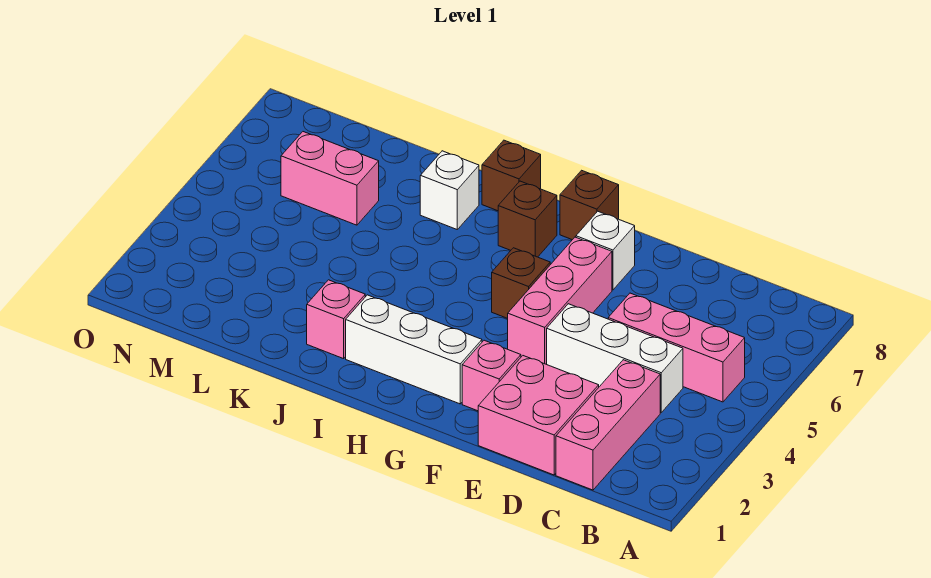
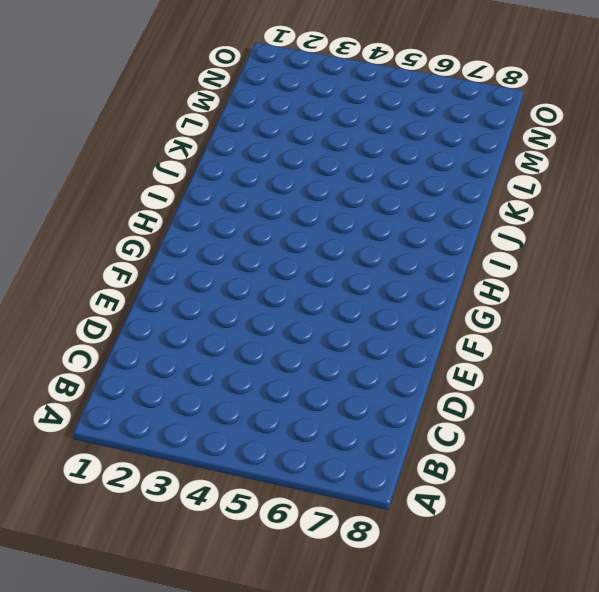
none -> pink 1x3 brick [608,293,745,402]
none -> pink 1x3 brick [556,360,660,490]
none -> white 1x3 brick [547,304,683,413]

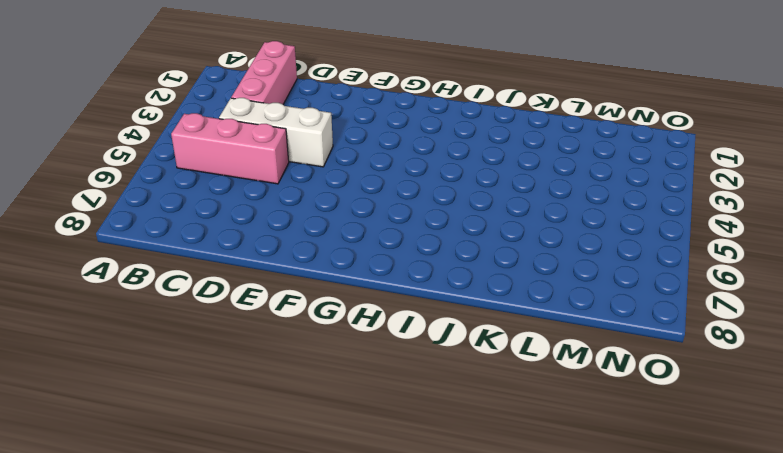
none -> pink 2x2 brick [478,356,599,475]
none -> pink 1x1 brick [462,340,521,411]
none -> pink 1x3 brick [508,237,612,364]

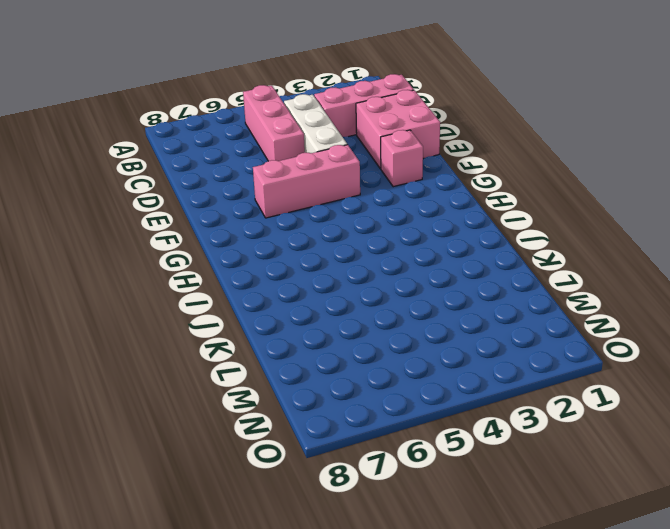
none -> white 1x1 brick [576,211,635,290]
none -> white 1x3 brick [346,295,482,404]
none -> brown 1x1 brick [492,248,550,318]

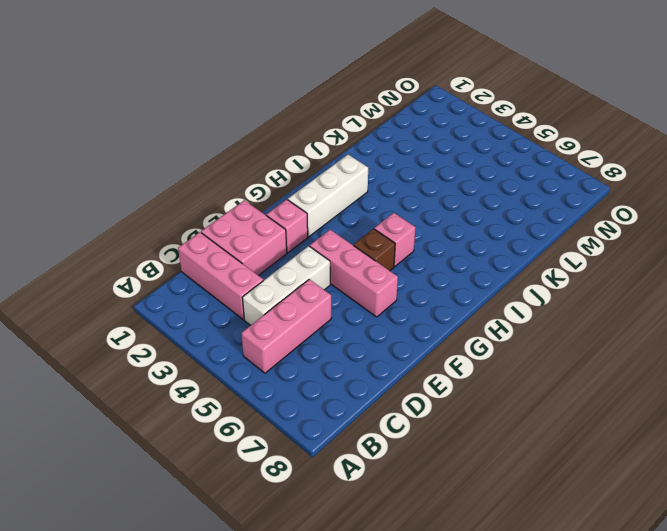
pink 1x1 brick [374,213,416,267] -> pink 1x1 brick moved to [307,280,365,359]
none -> white 1x1 brick [576,211,635,290]
none -> brown 1x1 brick [560,170,619,240]
none -> brown 1x1 brick [498,181,557,257]

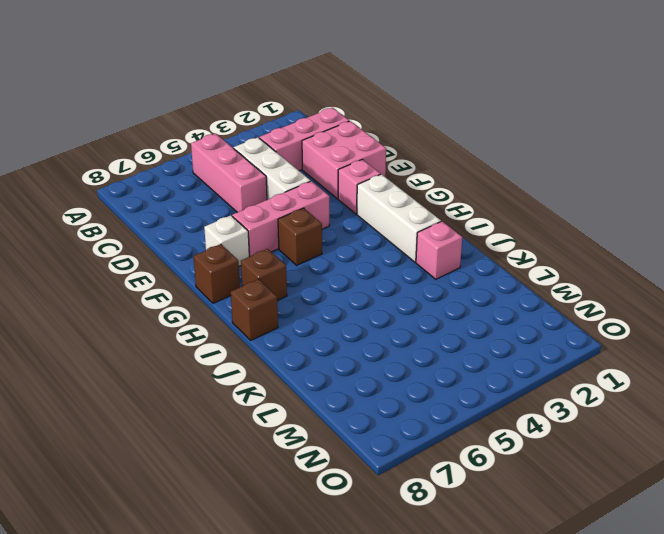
none -> white 1x1 brick [420,151,479,229]
none -> pink 1x2 brick [281,132,379,225]

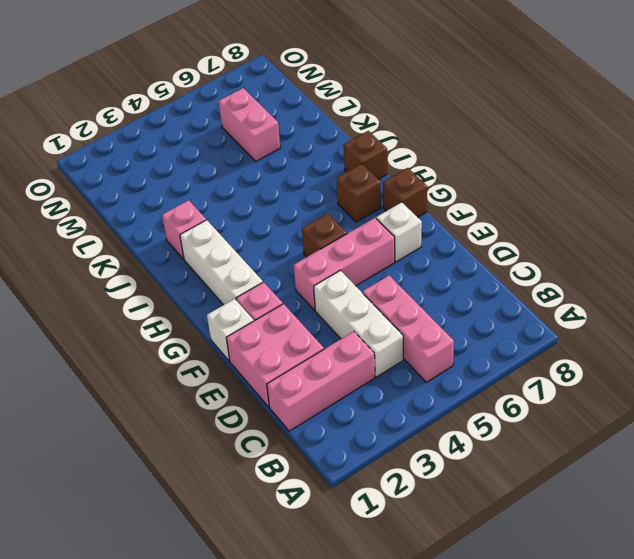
white 1x1 brick [207,299,254,361] -> white 1x1 brick moved to [420,151,479,229]

